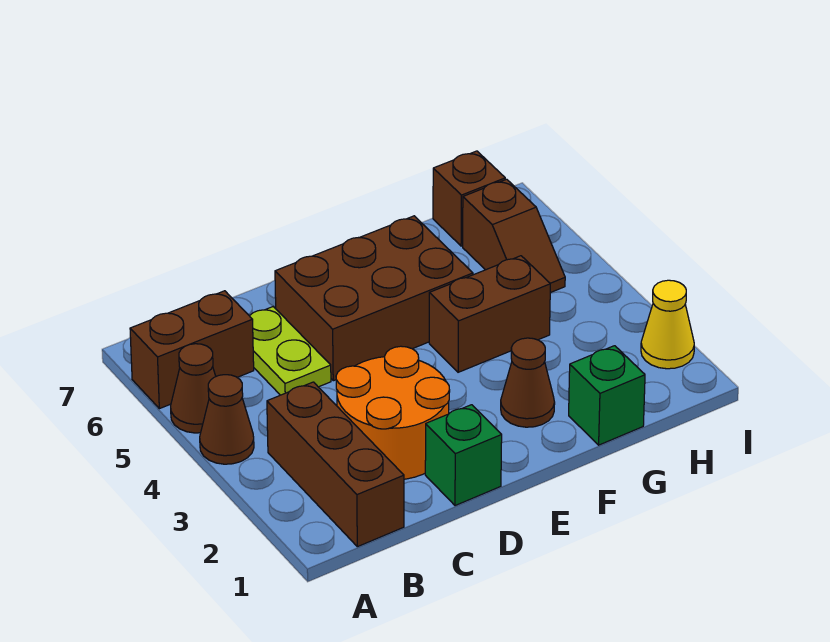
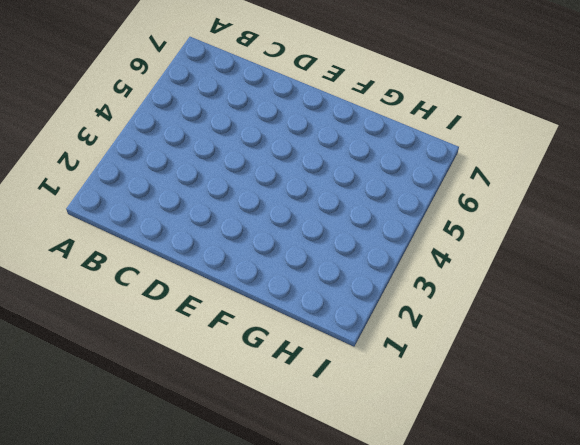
none -> brown 1x1 cone [200,375,254,464]
none -> brown 1x1 cone [171,344,216,433]
none -> brown 1x2 brick [130,291,254,409]

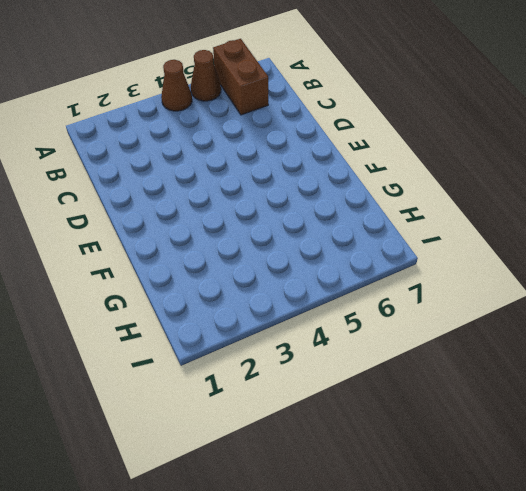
none -> brown 1x3 brick [267,382,404,547]
none -> orange 2x2 round brick [336,346,450,479]
none -> lime 1x2 plate [250,307,331,395]

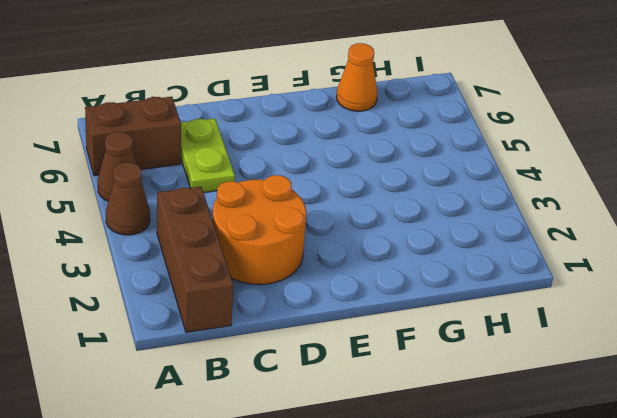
orange 1x1 cone [336,43,378,111] -> none
none -> green 1x1 brick [425,405,502,506]
none -> brown 2x3 brick [275,216,473,381]
none -> brown 1x1 cone [501,338,555,427]

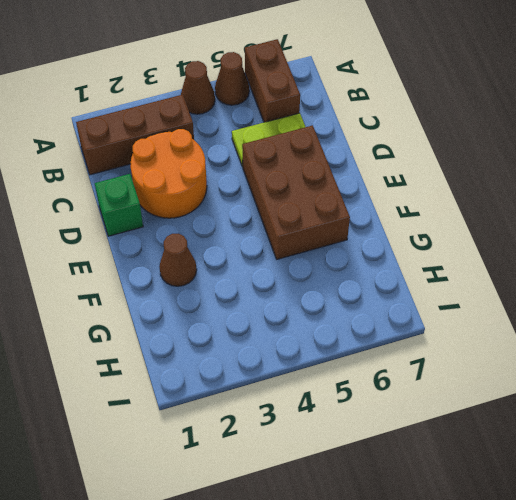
none -> brown 1x2 brick [429,256,550,372]
none -> green 1x1 brick [569,346,645,445]
none -> brown 1x2 slope [463,179,565,293]

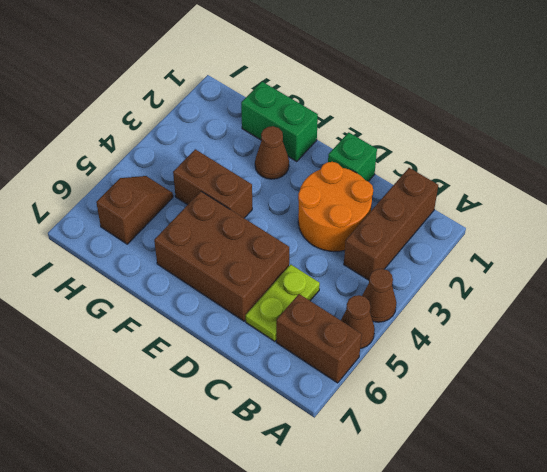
green 1x2 brick [241,82,318,162] -> green 1x1 brick [569,346,645,445]
none -> brown 1x1 brick [433,151,505,246]
none -> yellow 1x1 cone [641,280,694,369]

